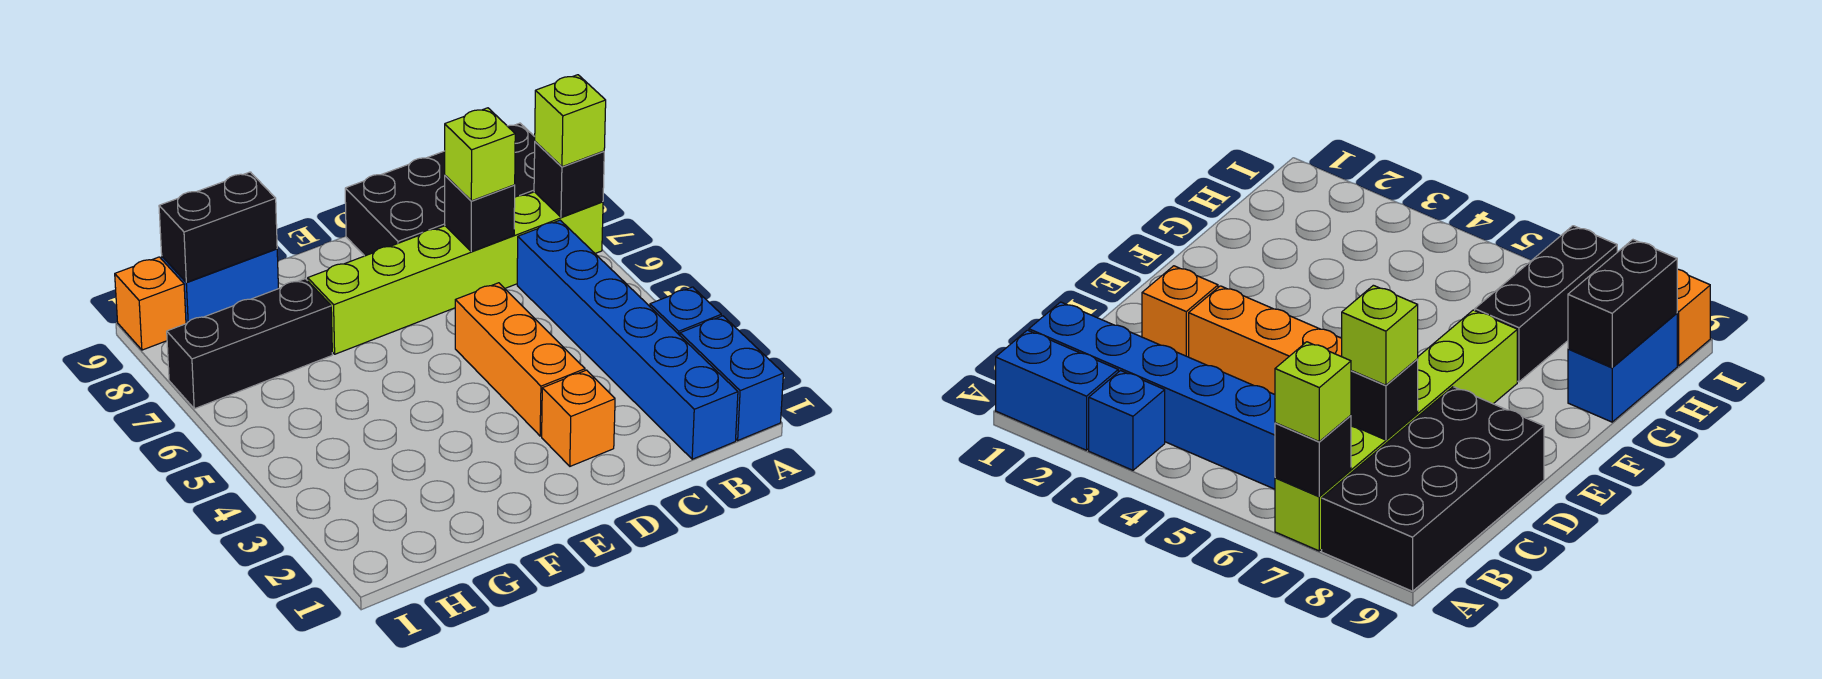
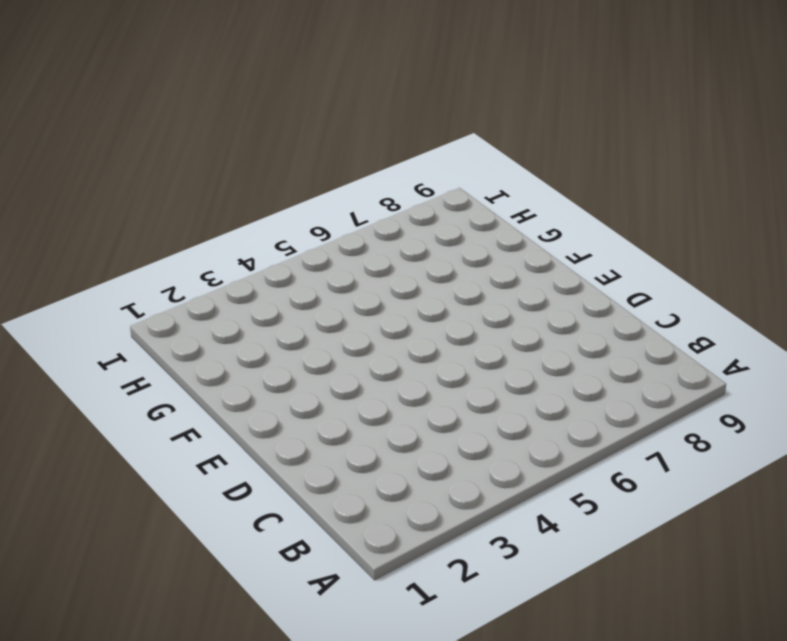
none -> blue 1x2 brick [680,316,783,440]
none -> blue 1x1 brick [650,287,721,335]
none -> lime 1x6 brick [308,192,603,354]

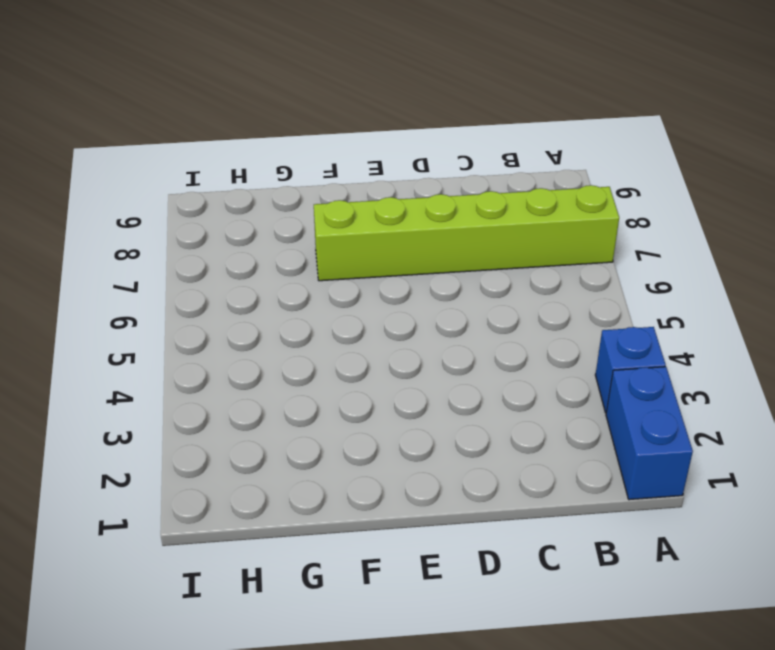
none -> black 2x4 brick [345,123,535,256]
none -> blue 1x6 brick [517,220,738,459]
none -> orange 1x1 brick [542,370,615,466]

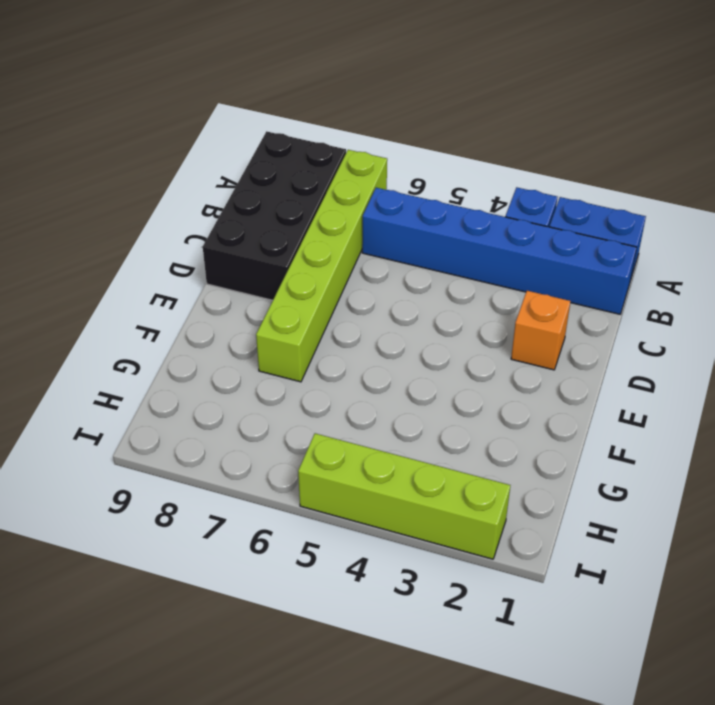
lime 1x4 brick [298,433,510,559] -> none
none -> orange 1x3 brick [455,283,585,436]
none -> black 1x3 brick [167,279,332,409]
none -> blue 1x2 brick [162,249,278,324]

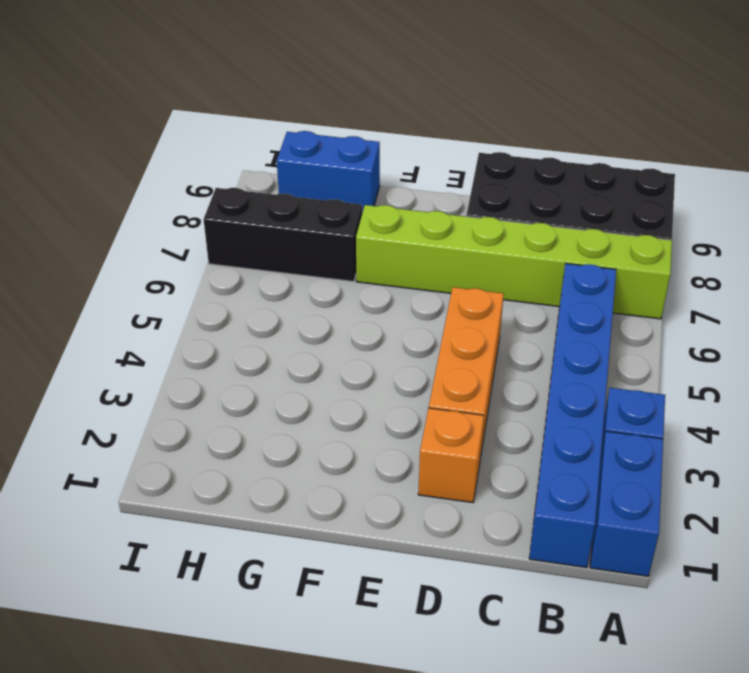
none -> orange 1x1 brick [115,257,186,350]
none -> black 1x1 brick [534,142,604,217]
none -> black 1x1 brick [445,176,515,252]

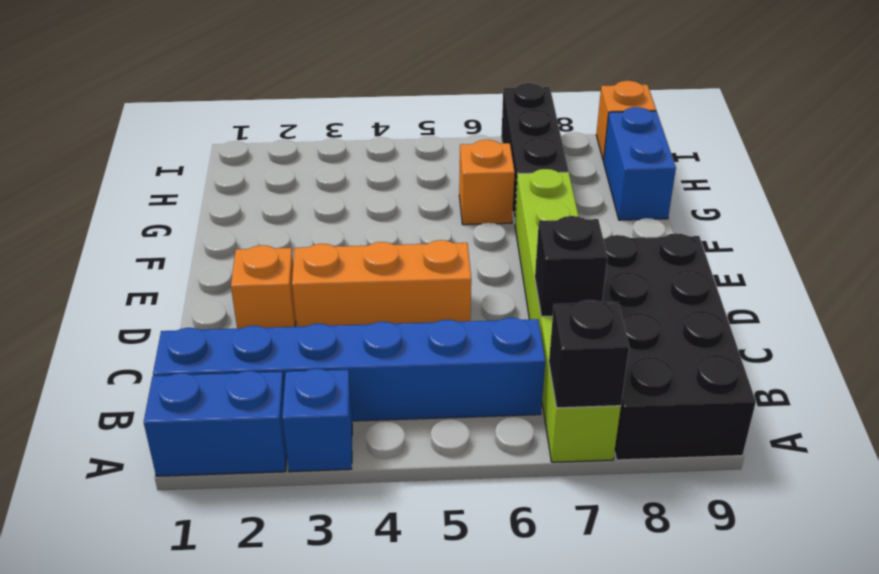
orange 1x1 brick [459,140,515,225] -> none
none -> black 1x2 brick [159,172,277,282]
none -> lime 1x1 brick [535,75,606,167]
none -> lime 1x1 brick [445,108,515,201]

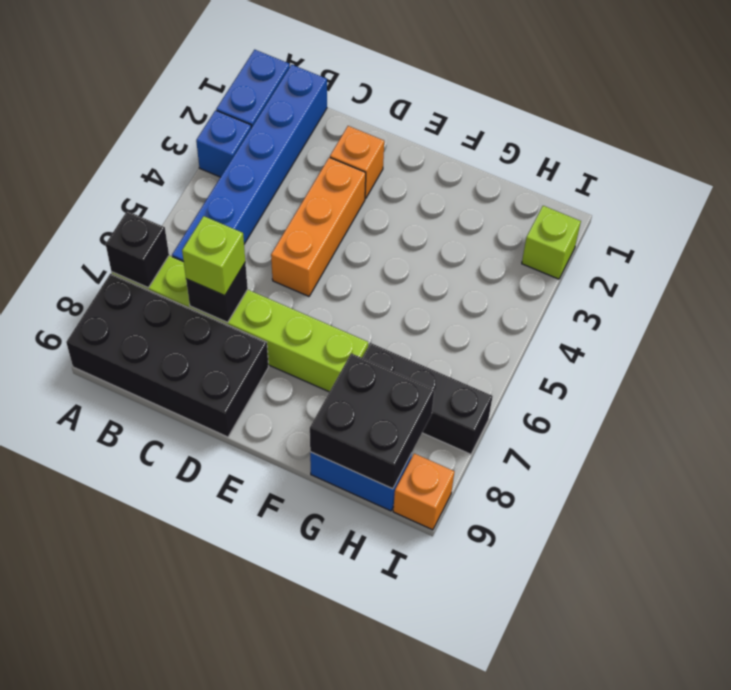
black 2x2 brick [310,353,434,489] -> black 1x2 brick [159,172,277,282]
lime 1x1 brick [522,206,581,279] -> lime 1x1 brick moved to [535,75,606,167]

